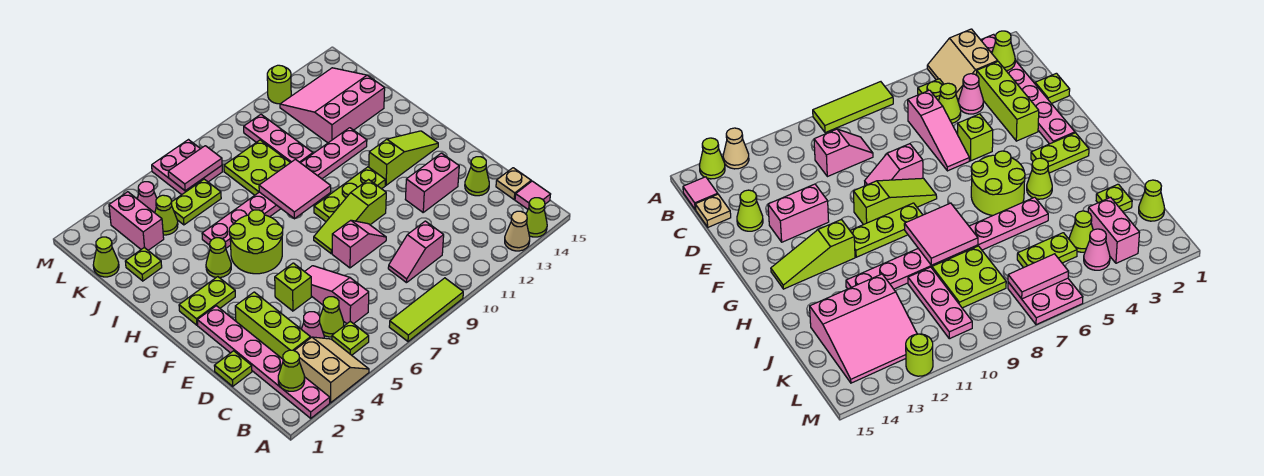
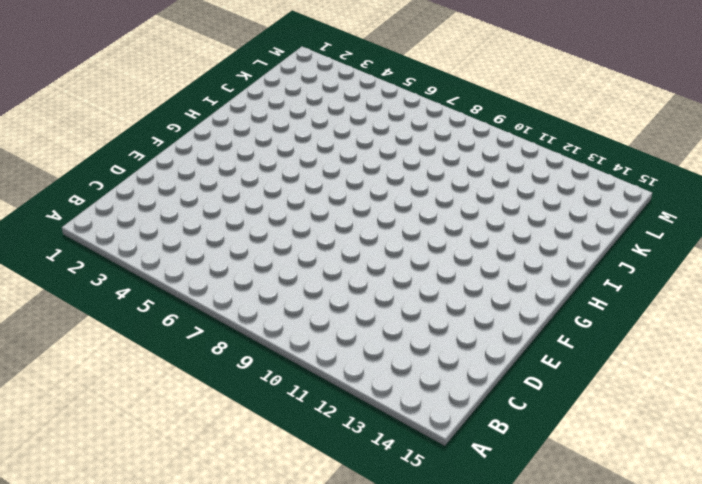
none -> pink 1x6 plate [197,306,330,418]
none -> tan 2x2 slope [294,337,369,403]
none -> lime 1x3 tile [389,278,463,341]
none -> tan 1x1 cone [505,211,530,251]

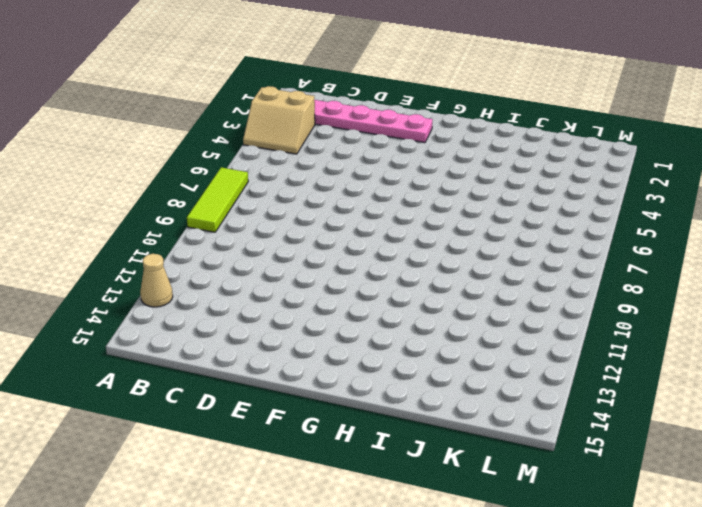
none -> lime 1x1 cone [526,198,547,237]
none -> lime 1x1 plate [332,321,369,355]
none -> pink 1x1 tile [515,181,551,209]
none -> lime 1x3 brick [235,292,310,359]

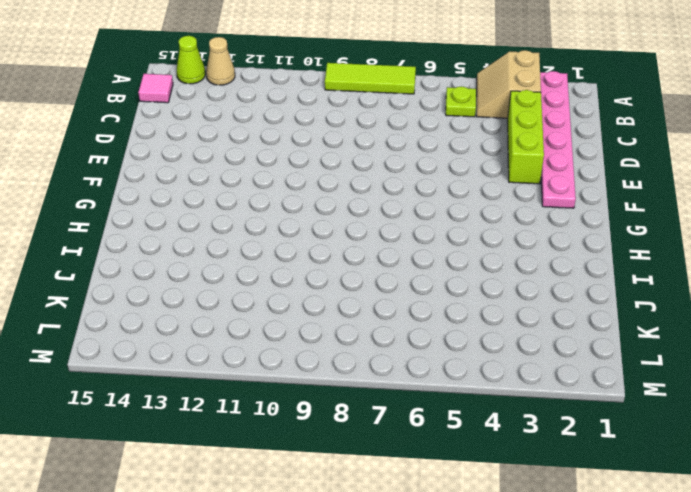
none -> pink 1x1 cone [301,312,324,338]
none -> lime 1x1 cone [320,297,344,337]
none -> pink 1x3 slope [305,266,369,324]
none -> pink 1x2 slope [388,221,444,283]

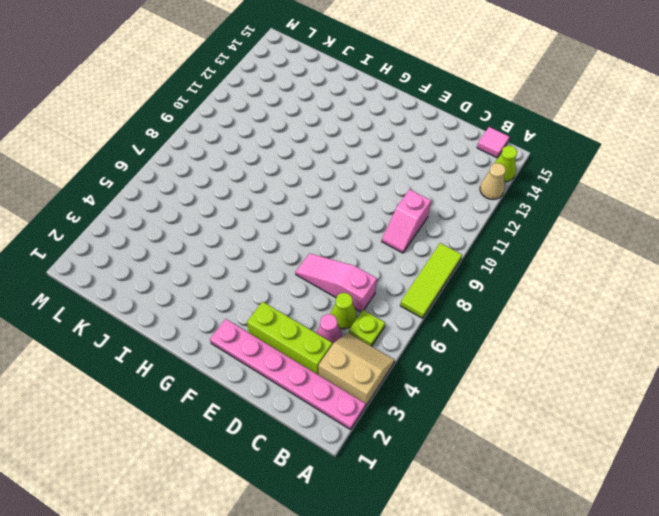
none -> tan 1x1 plate [496,168,531,199]
none -> lime 1x1 plate [214,351,252,386]
none -> lime 1x1 cone [465,157,489,196]
none -> lime 1x1 brick [275,263,311,311]

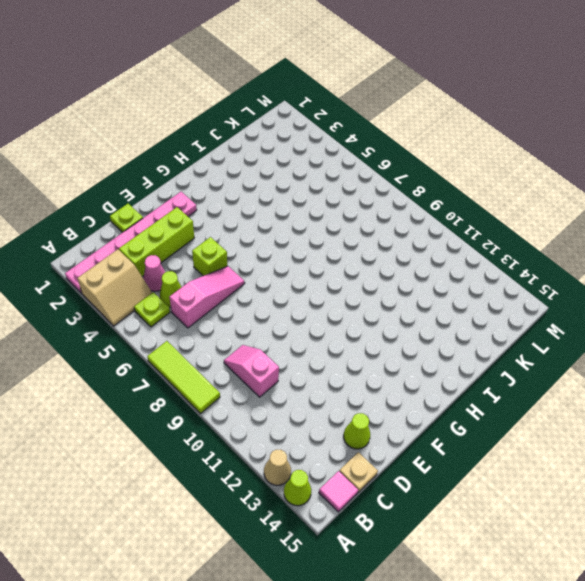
none -> pink 1x2 slope [332,220,386,268]
none -> pink 1x2 brick [405,153,459,212]
none -> lime 1x3 slope [314,180,386,254]
none -> lime 1x2 plate [179,277,235,325]

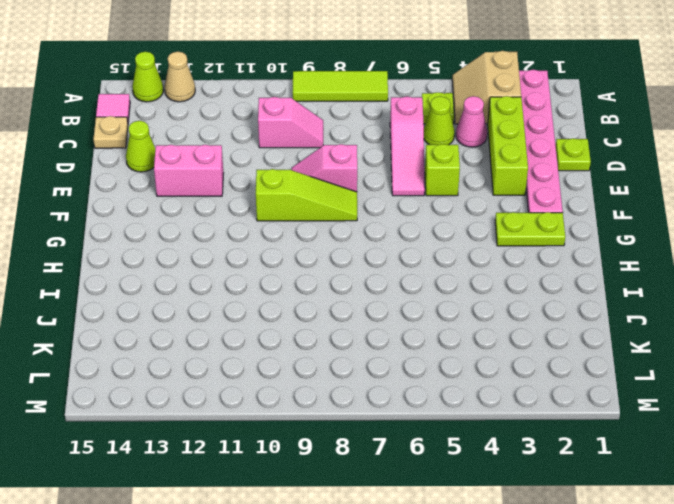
none -> lime 2x2 round brick [229,210,283,274]
none -> lime 1x3 plate [314,167,385,221]
none -> lime 1x3 slope [369,131,438,185]
none -> lime 1x1 cone [206,238,231,278]

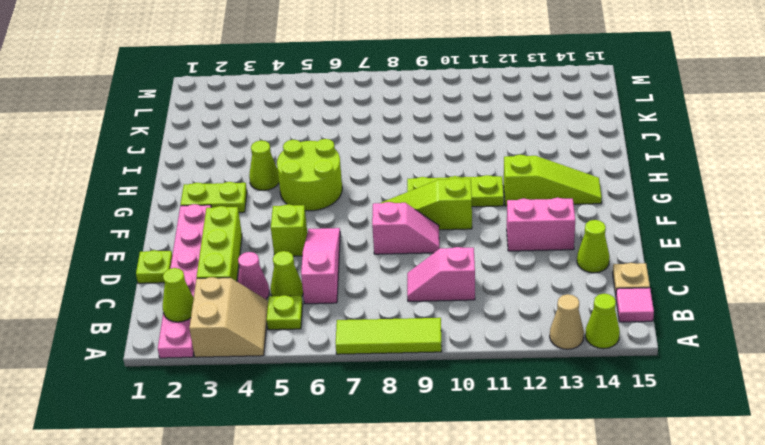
none -> pink 1x8 plate [202,128,367,248]
none -> lime 1x1 plate [125,248,162,281]
none -> lime 2x2 plate [224,140,290,195]
none -> pink 1x3 plate [244,115,313,163]

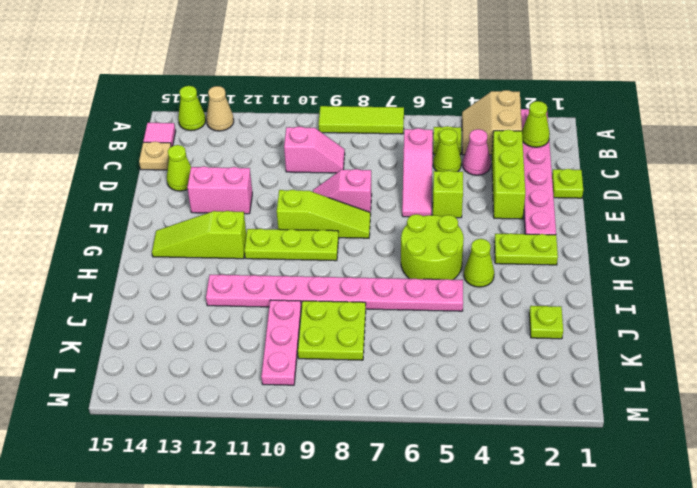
none -> pink 3x3 slope [280,68,385,143]
none -> lime 1x1 cone [93,237,119,277]
none -> pink 1x2 brick [109,192,164,250]
none -> lime 1x1 cone [155,195,178,235]

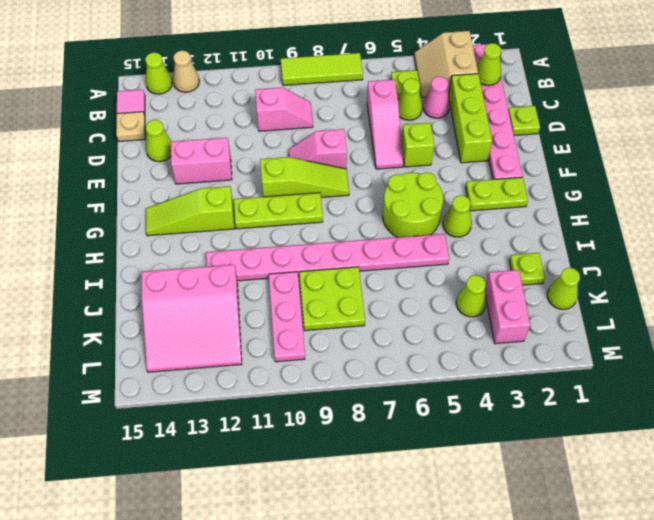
none -> lime 1x2 plate [172,179,221,225]
none -> pink 1x1 cone [138,182,157,213]
none -> pink 2x2 plate [152,140,222,195]
none -> lime 1x1 round brick [267,65,291,104]

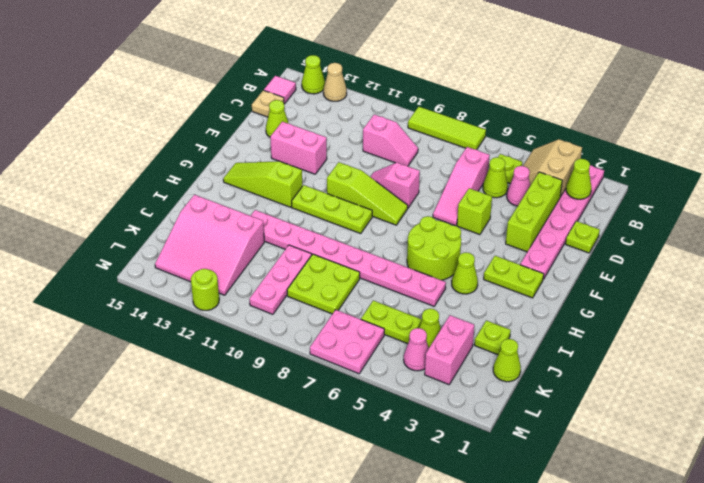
none -> pink 2x2 tile [259,159,331,219]
none -> pink 1x2 tile [168,146,222,191]

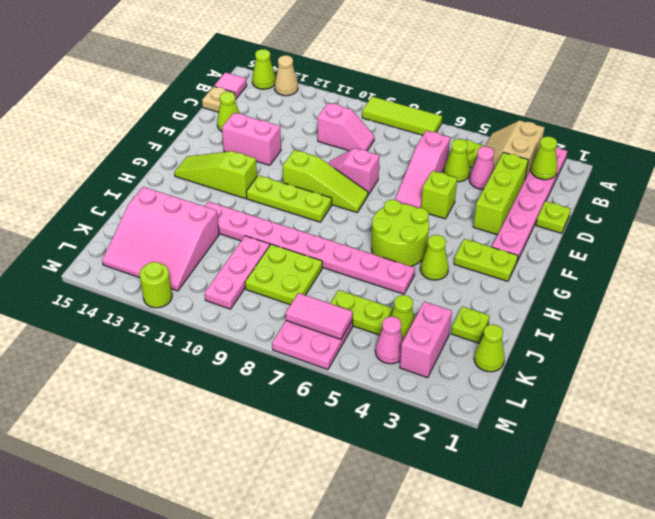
none -> pink 2x2 tile [259,159,331,219]

